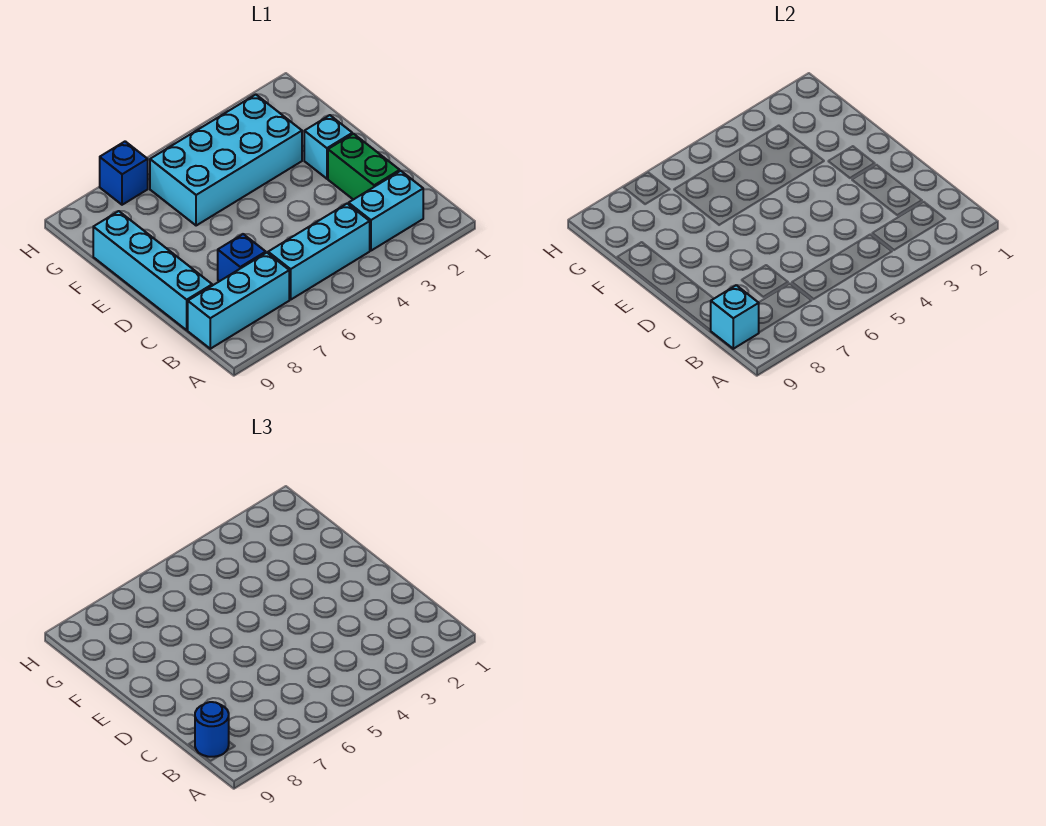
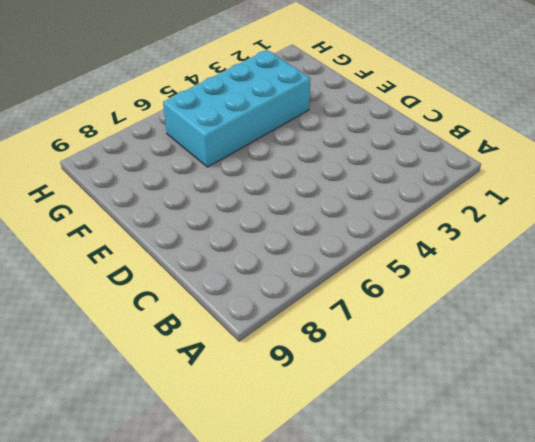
none -> cyan 1x2 brick [349,171,423,251]
none -> cyan 1x3 brick [268,204,370,300]

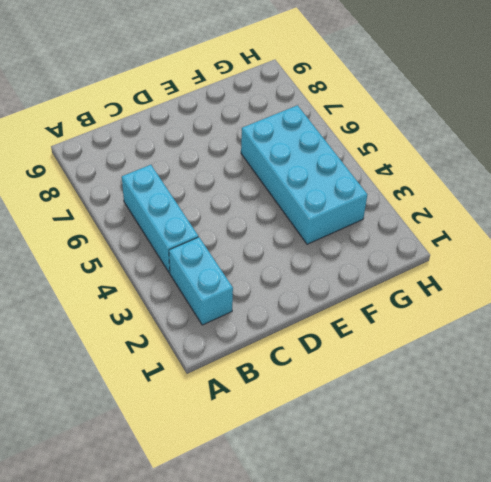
none -> cyan 1x3 brick [188,253,289,349]
none -> green 1x2 brick [328,134,400,200]

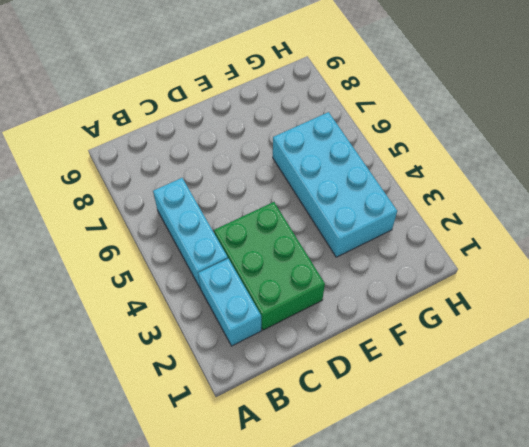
green 2x3 brick [214,202,325,330] -> green 1x2 brick [328,134,400,200]
none -> cyan 1x3 brick [188,253,289,349]
none -> blue 1x1 brick [218,234,266,281]

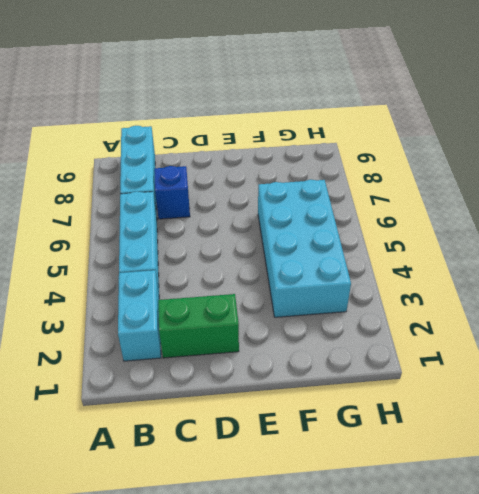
none -> cyan 1x4 brick [93,211,212,330]
none -> cyan 1x1 brick [304,115,352,179]

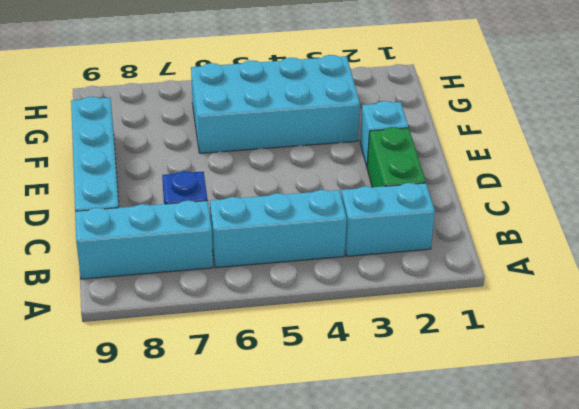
none -> blue 1x1 brick [100,141,148,205]
none -> cyan 1x1 brick [711,285,759,349]

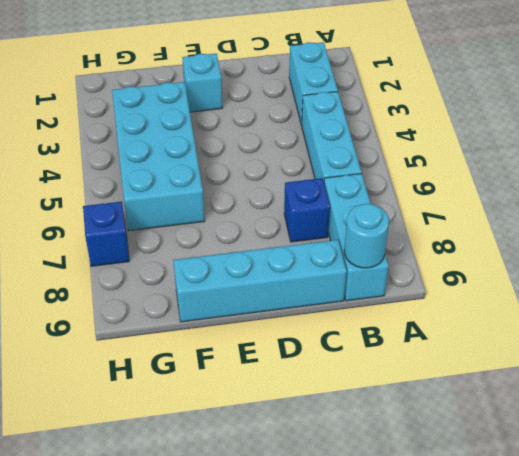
cyan 1x1 round brick [344,204,389,268] -> cyan 1x1 brick [711,285,759,349]
none -> green 1x2 brick [328,134,400,200]
none -> blue 1x1 round brick [195,702,229,757]

